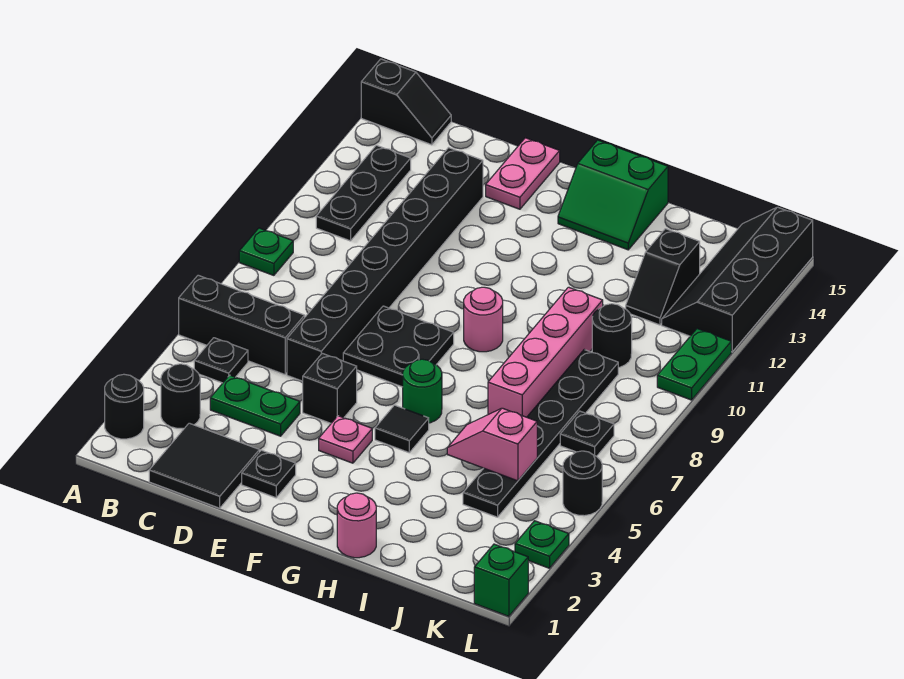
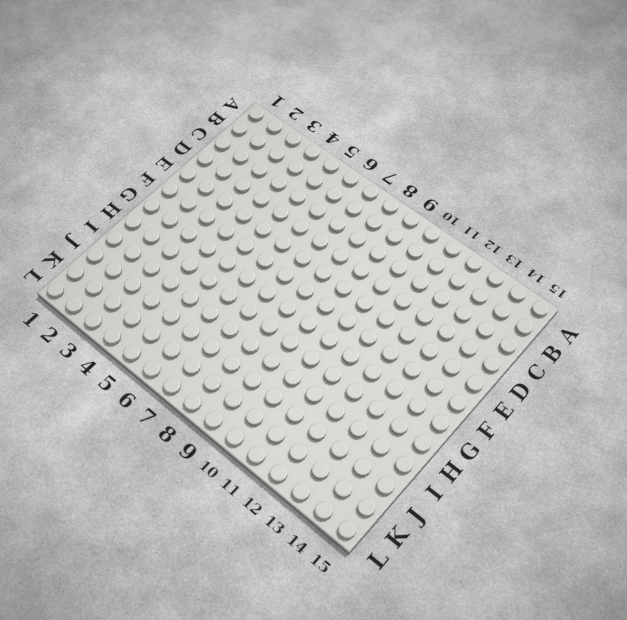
none -> black 1x1 round brick [105,374,144,439]
none -> black 1x3 brick [179,275,305,374]
none -> green 1x1 plate [239,228,293,275]
none -> black 1x2 slope [361,59,451,145]

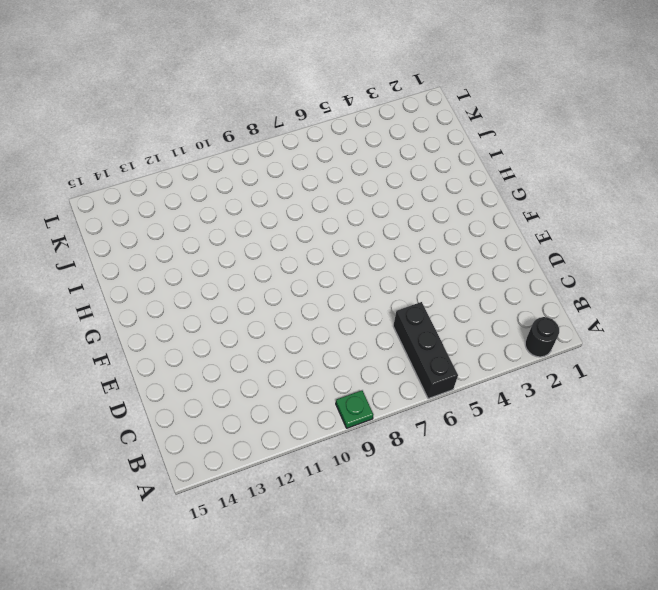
none -> black 1x2 slope [361,59,451,145]
none -> black 1x1 round brick [161,364,200,429]
none -> black 1x1 plate [194,338,248,383]
none -> black 1x3 plate [316,145,411,241]

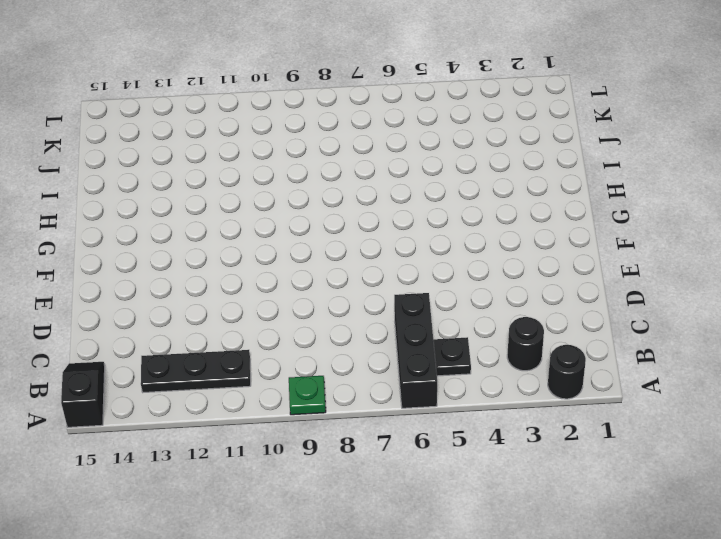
none -> black 2x2 tile [149,423,259,508]
none -> green 1x2 plate [210,375,300,436]
none -> black 1x8 brick [287,148,483,381]
none -> black 1x1 plate [242,450,296,498]

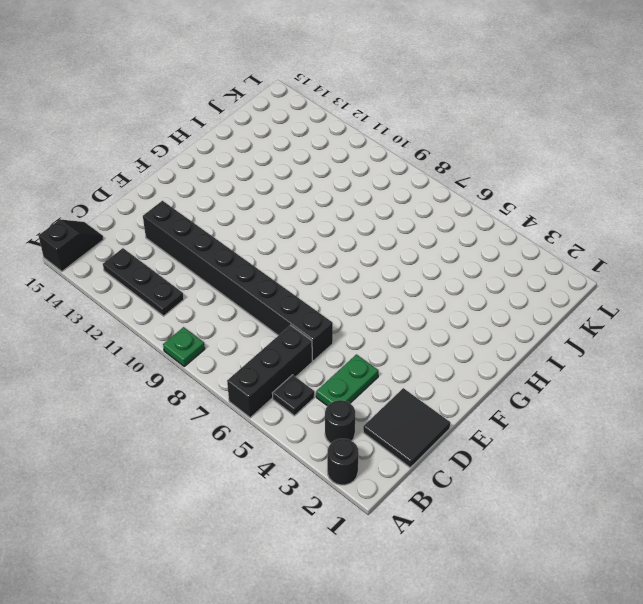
none -> black 1x1 plate [242,450,296,498]
none -> black 1x1 brick [303,353,357,423]
none -> black 2x2 plate [343,306,454,387]
none -> pink 1x2 plate [486,138,560,209]

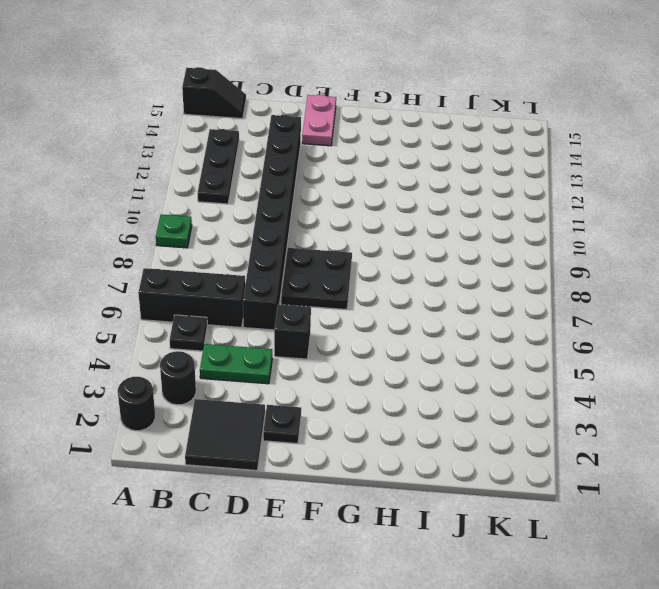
none -> pink 1x1 plate [319,416,372,463]
none -> black 1x1 tile [375,405,429,452]
none -> green 1x1 round brick [403,359,442,423]
none -> pink 1x1 round brick [464,287,503,352]

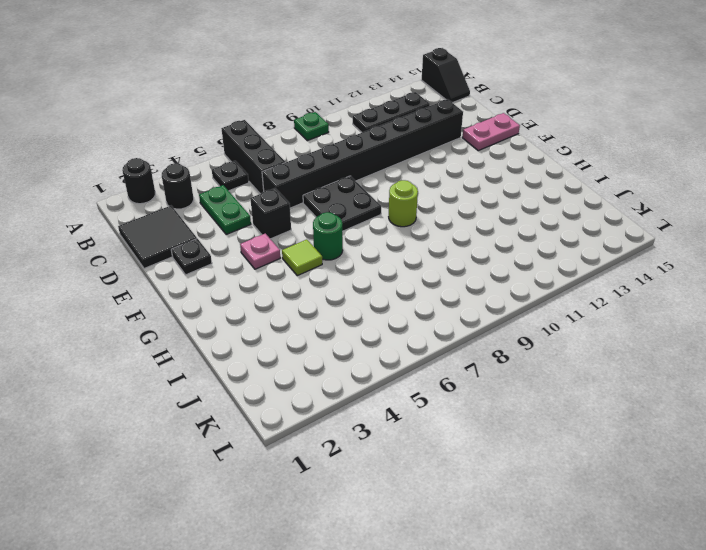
lime 1x1 tile [282,239,322,276] -> black 1x1 tile [375,405,429,452]
lime 1x1 round brick [389,180,418,227] -> pink 1x1 round brick [464,287,503,352]
none -> green 2x2 slope [558,140,668,250]
none -> pink 1x1 round brick [337,493,376,558]
none -> pink 1x4 brick [488,287,603,417]
none -> black 1x6 plate [463,350,618,517]

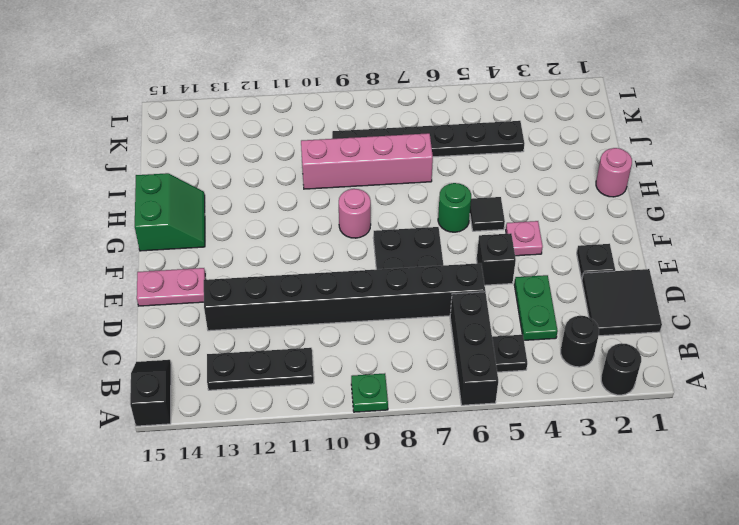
none -> black 1x1 round brick [592,304,632,368]
none -> black 1x2 slope [626,229,700,325]
none -> black 1x1 plate [560,411,614,456]
none -> black 2x4 slope [662,207,813,352]

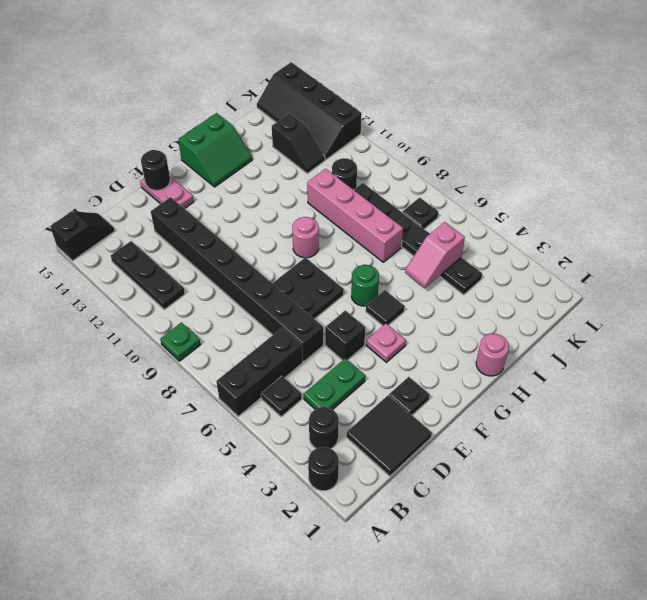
black 1x1 round brick [141,150,170,190] -> black 1x1 round brick moved to [563,451,602,516]
none -> green 1x1 brick [474,544,528,616]
none -> green 1x1 plate [515,521,569,568]
none -> green 1x2 plate [657,329,731,400]

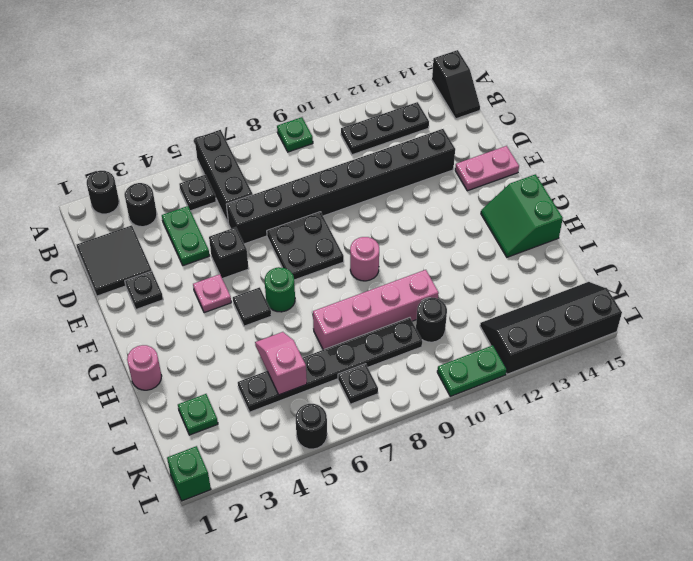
green 1x1 plate [178,394,218,435] -> green 1x1 plate moved to [515,521,569,568]
none -> black 1x2 slope [626,229,700,325]

